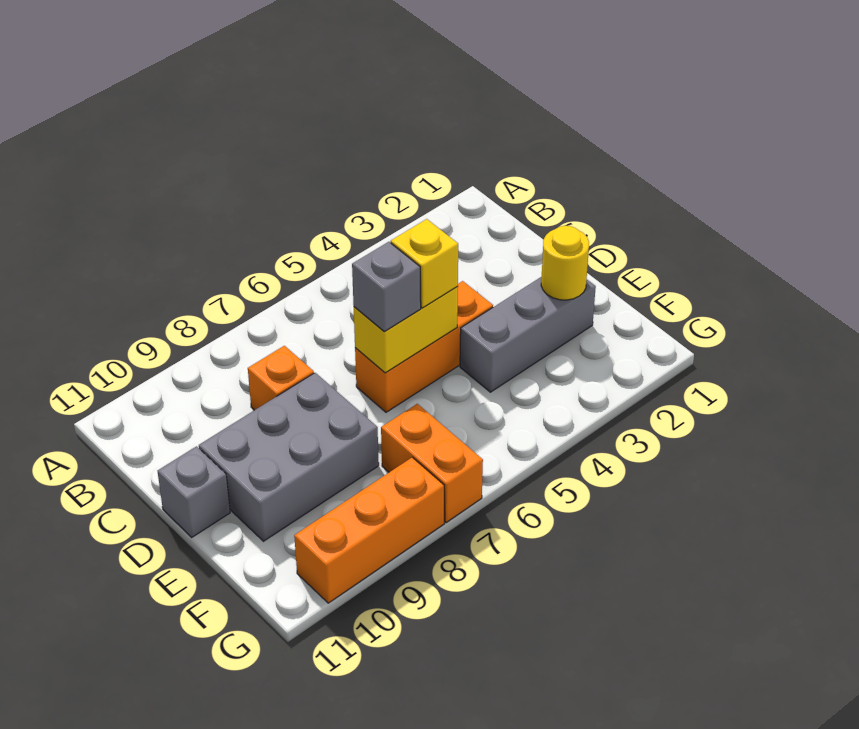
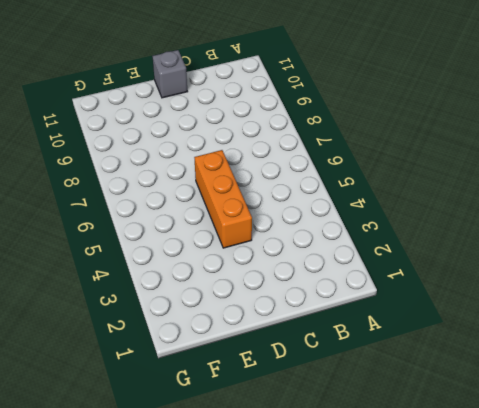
none -> orange 1x1 brick [248,346,314,410]
none -> grey 2x3 brick [199,373,379,541]

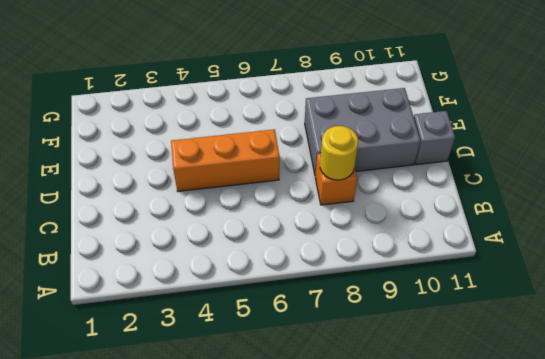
yellow 1x1 round brick [320,126,358,180] -> yellow 1x1 round brick moved to [541,226,589,300]
none -> grey 1x3 brick [460,277,596,392]
none -> orange 1x2 brick [381,404,483,523]

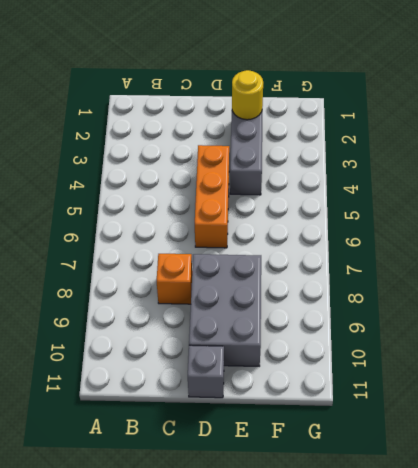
none -> orange 1x2 brick [381,404,483,523]
none -> orange 1x3 brick [294,457,444,603]

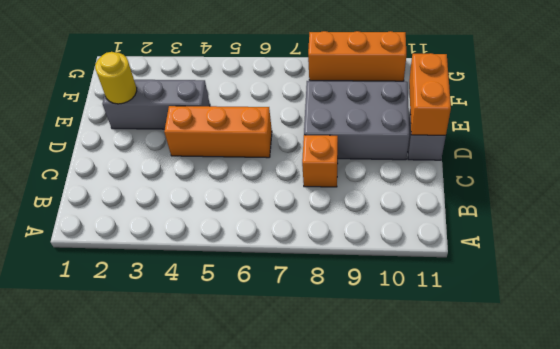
orange 1x2 brick [409,53,451,136] -> orange 1x2 brick moved to [381,404,483,523]
none -> yellow 1x2 brick [354,287,458,373]
none -> yellow 1x1 brick [391,219,458,308]

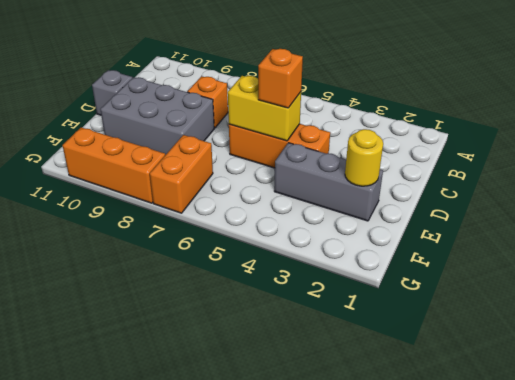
orange 1x1 brick [258,49,303,108] -> yellow 1x1 brick [391,219,458,308]
none -> grey 1x1 brick [352,242,421,332]

